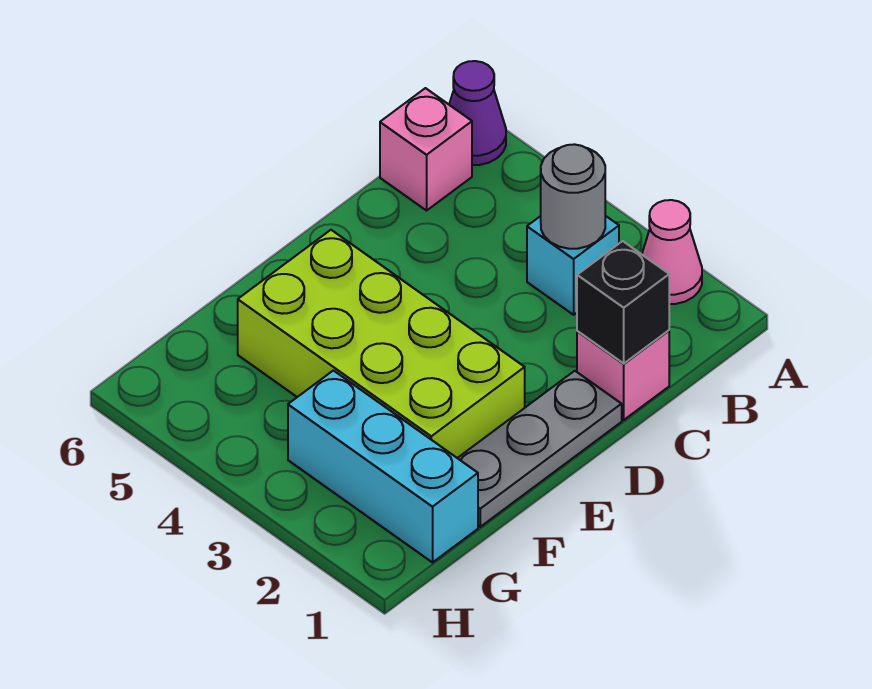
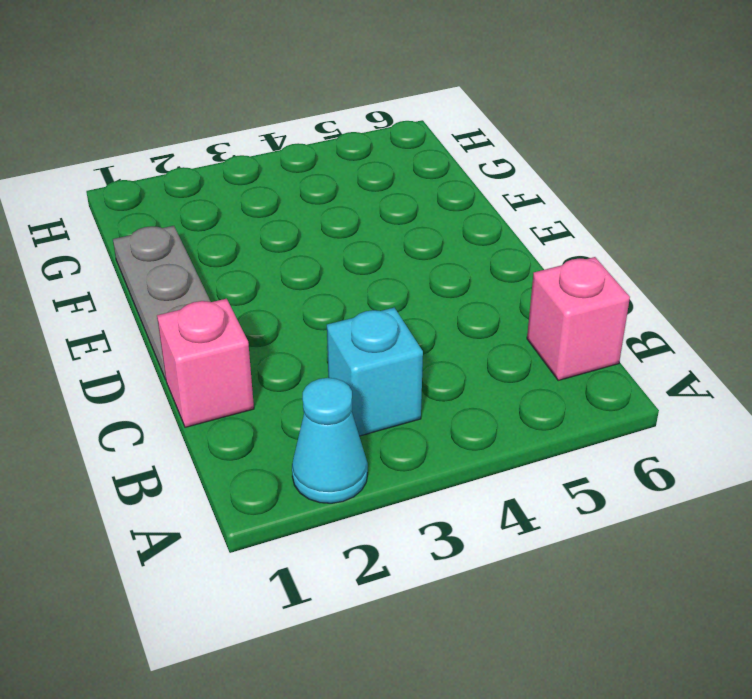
cyan 1x1 cone [292,378,368,503] -> pink 1x1 cone [642,200,702,304]
none -> purple 1x1 cone [449,61,506,165]
none -> lime 2x4 brick [238,230,525,458]

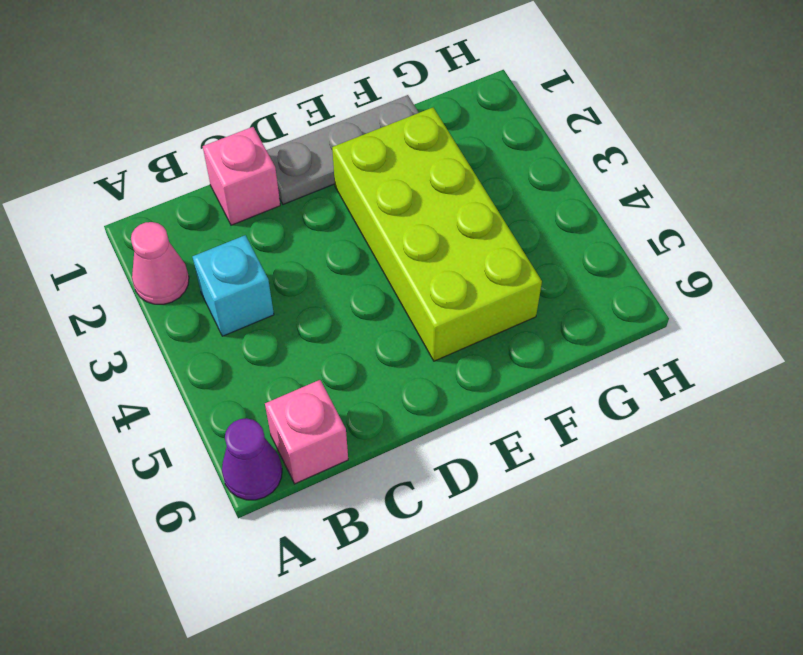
none -> cyan 1x3 brick [288,371,478,562]
none -> grey 1x1 round brick [541,144,605,249]

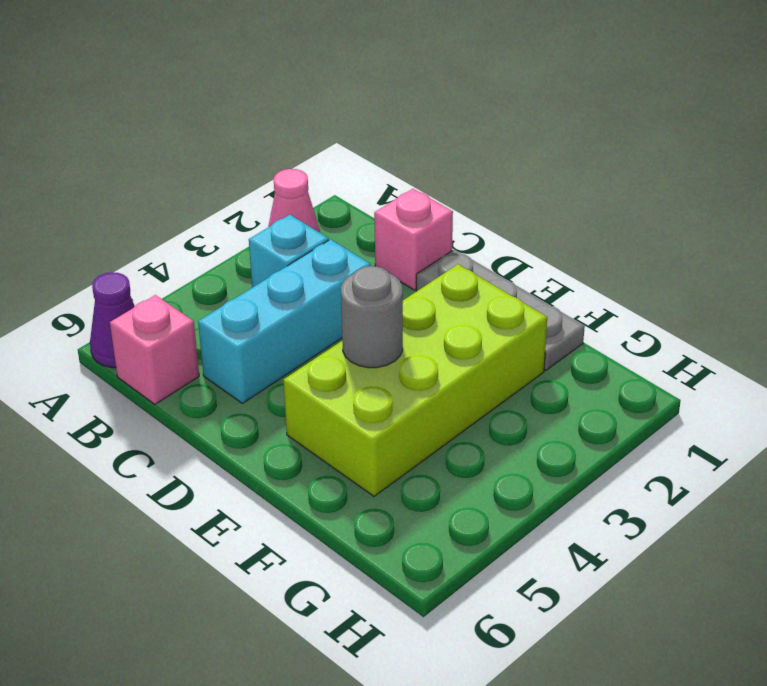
cyan 1x3 brick [198,240,371,403] -> cyan 1x3 brick moved to [288,371,478,562]
grey 1x1 round brick [341,266,403,368] -> grey 1x1 round brick moved to [541,144,605,249]
none -> black 1x1 brick [577,241,669,363]

